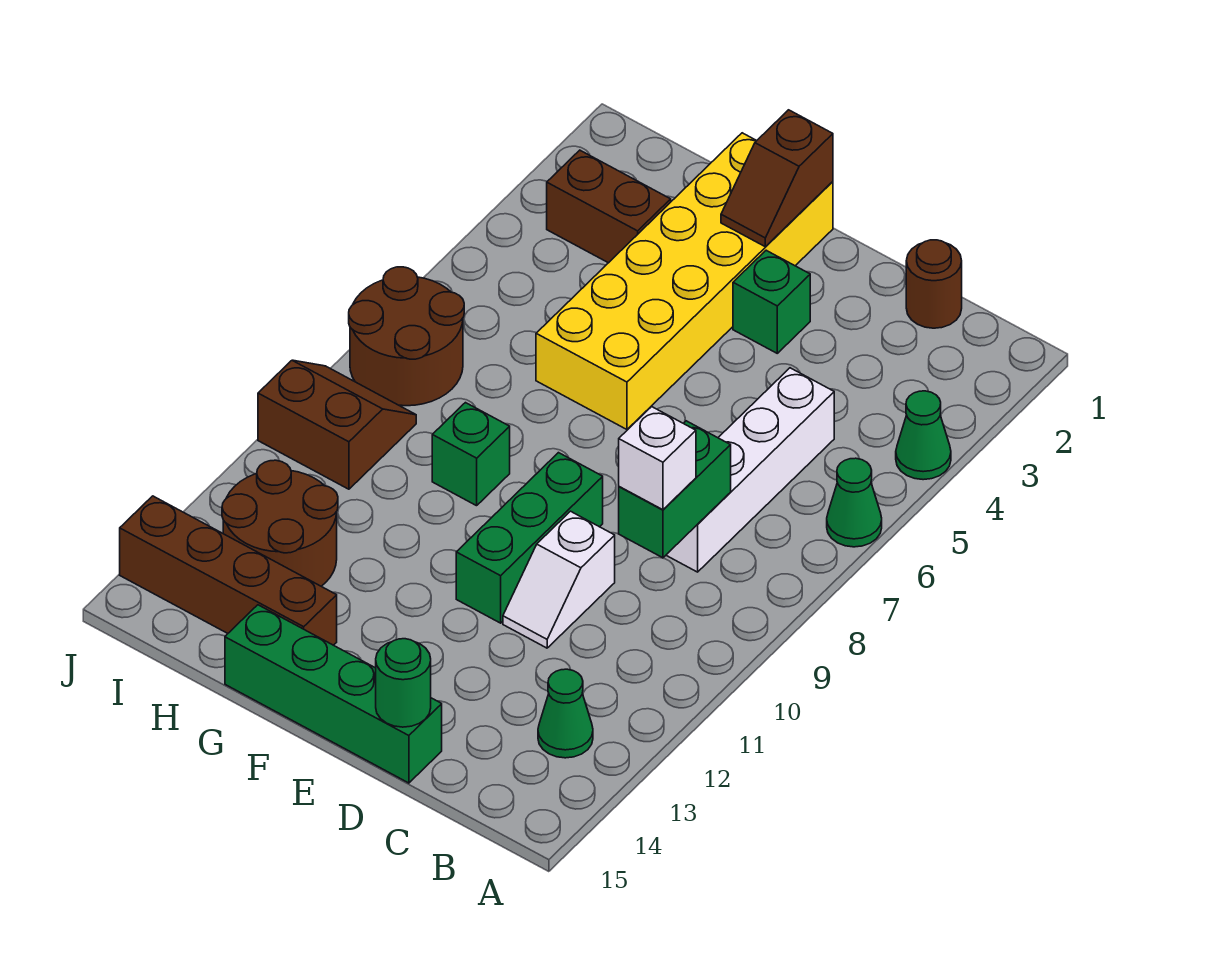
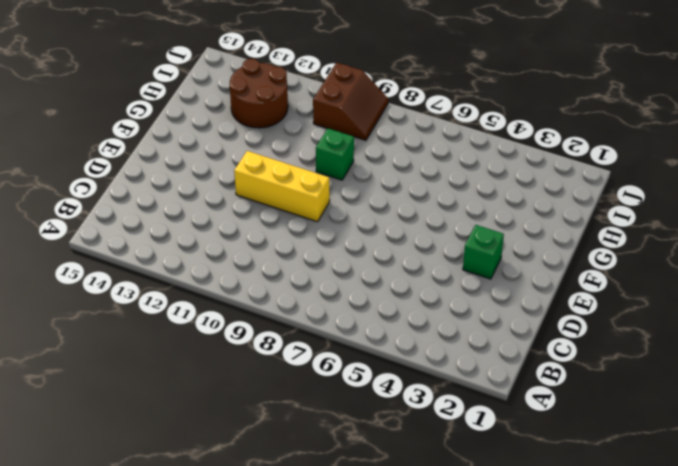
yellow 1x3 brick [234,151,330,222] -> green 1x3 brick [456,453,603,623]
none -> green 1x1 cone [896,391,951,480]
none -> green 1x1 cone [827,458,882,547]
none -> green 1x1 cone [538,669,593,758]

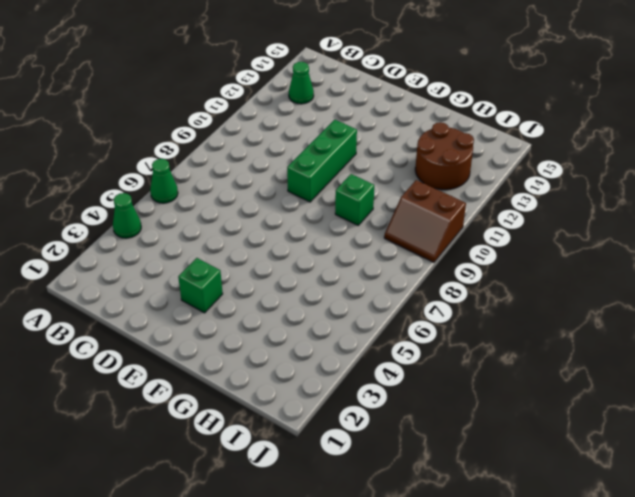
none -> brown 1x1 round brick [906,240,962,328]
none -> white 1x4 brick [666,368,834,572]
none -> white 1x2 slope [503,511,615,648]

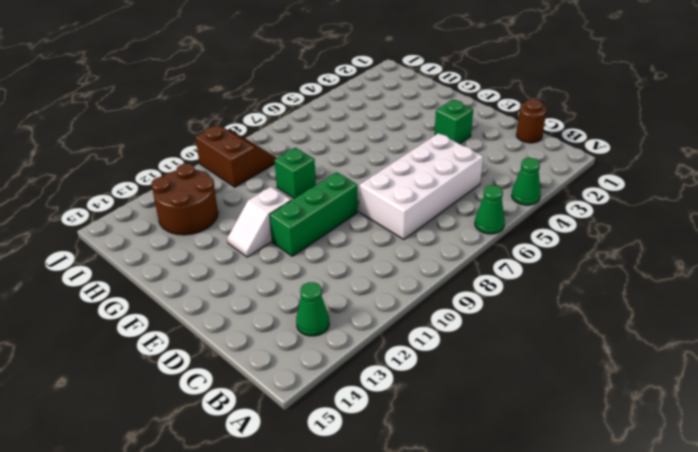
white 2x4 brick [360,133,483,239] -> white 1x4 brick [666,368,834,572]
white 1x2 slope [227,187,291,257] -> white 1x2 slope moved to [503,511,615,648]
none -> green 1x4 brick [225,605,442,783]
none -> yellow 2x6 brick [536,133,833,429]
none -> brown 1x4 brick [120,496,337,645]

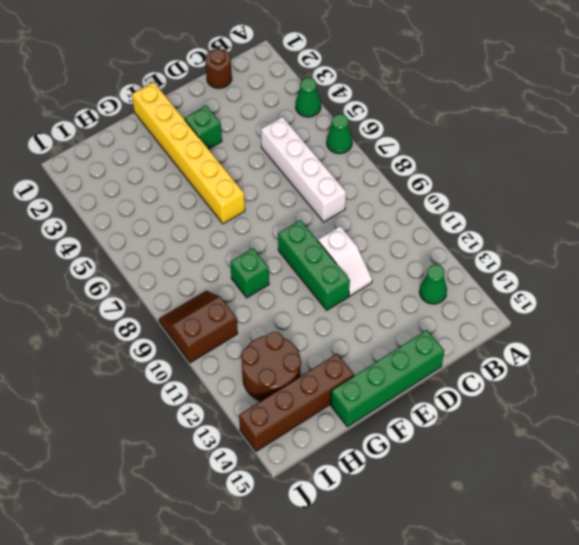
yellow 1x6 brick [132,82,245,224] -> yellow 2x6 brick [536,133,833,429]
none -> brown 1x2 brick [547,150,671,263]
none -> brown 2x2 round brick [349,267,464,406]
none -> green 1x2 brick [619,421,731,558]

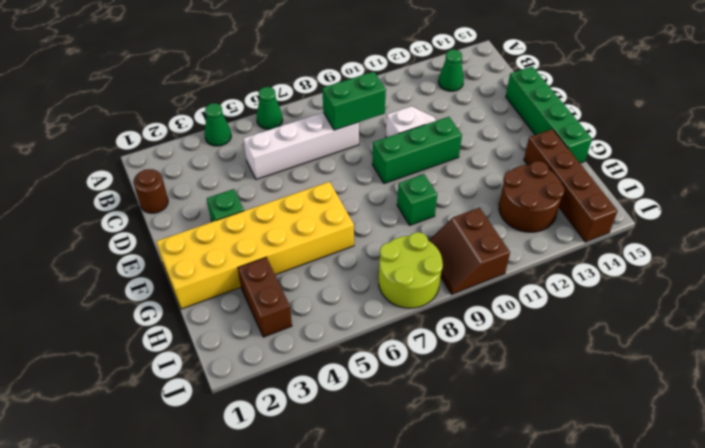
lime 2x2 round brick [379,232,443,308] -> brown 2x2 round brick [349,267,464,406]
none -> green 1x1 round brick [376,639,431,727]
none -> brown 1x2 slope [721,110,833,247]
none -> white 1x1 brick [619,407,696,510]

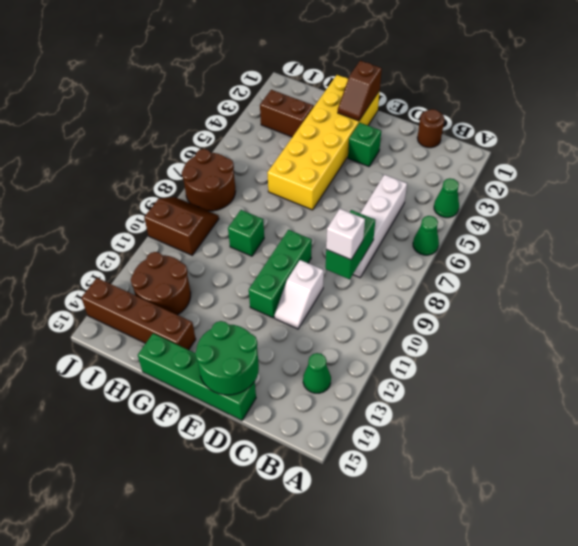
green 2x2 round brick [195,321,259,395] -> green 1x1 round brick [376,639,431,727]

